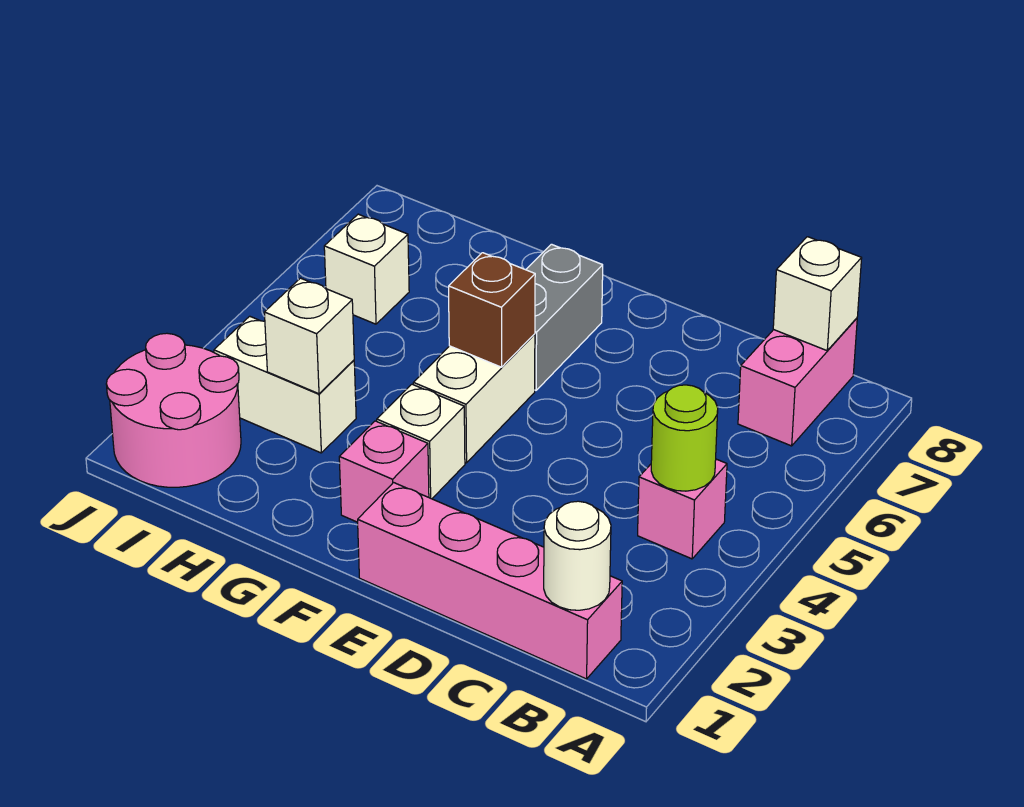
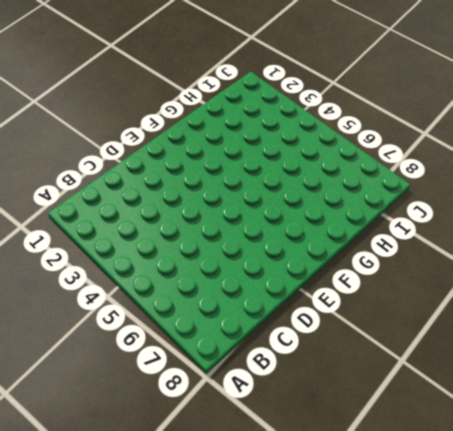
none -> pink 1x4 brick [358,483,622,679]
none -> pink 1x1 brick [638,459,727,559]
none -> pink 1x2 brick [738,318,857,446]

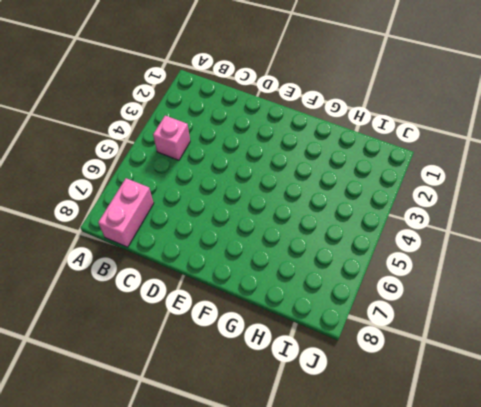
none -> pink 1x4 brick [358,483,622,679]
none -> pink 1x1 brick [339,421,429,522]
none -> white 1x1 brick [377,384,465,499]

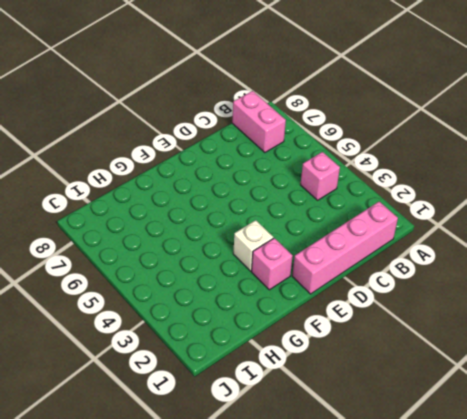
none -> white 1x2 brick [413,334,535,463]
none -> grey 1x2 brick [526,244,603,390]
none -> white 1x2 brick [214,316,356,453]

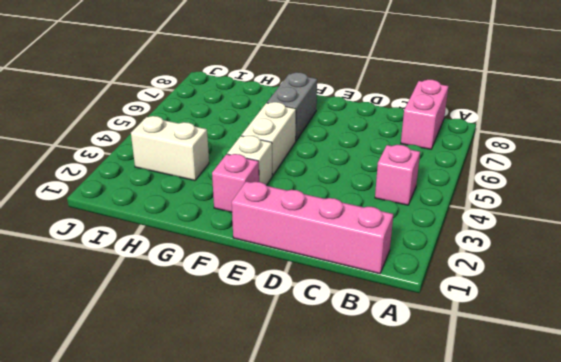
none -> pink 2x2 round brick [106,333,241,487]
none -> white 1x1 brick [324,214,409,324]
none -> white 1x1 round brick [544,501,611,610]

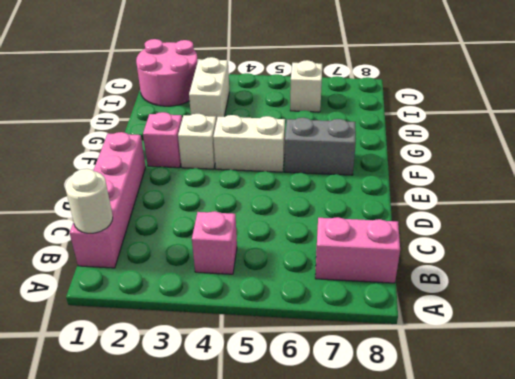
none -> lime 1x1 round brick [651,385,718,491]
none -> white 1x1 brick [773,237,862,350]
none -> brown 1x1 brick [449,253,535,367]

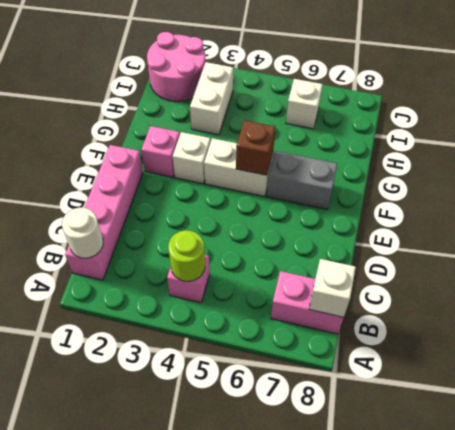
none -> white 1x1 brick [264,278,354,394]

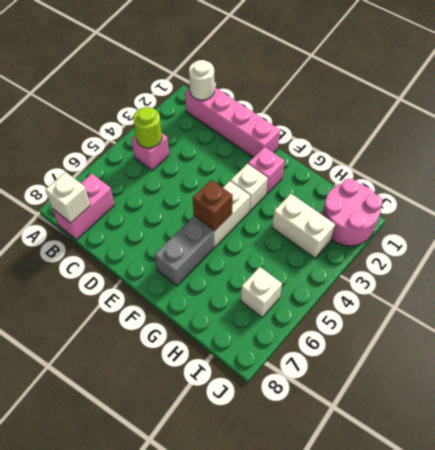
none -> white 1x1 brick [264,278,354,394]

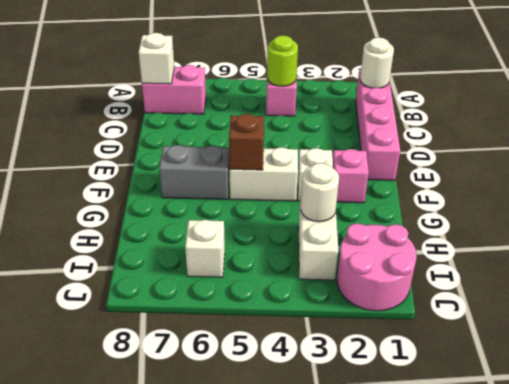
white 1x1 round brick [301,163,339,222] -> white 1x1 brick [264,278,354,394]

